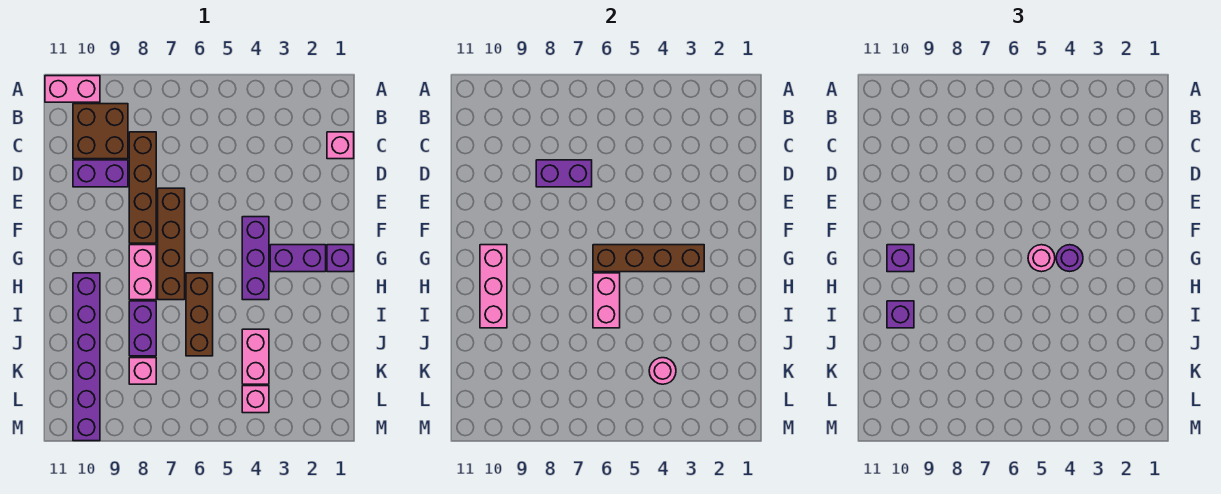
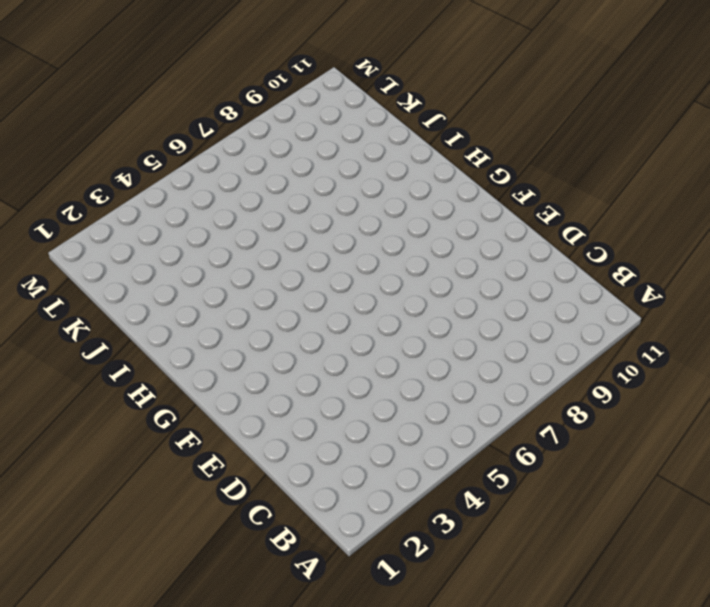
none -> pink 1x2 brick [45,76,100,102]
none -> brown 2x2 brick [73,104,128,159]
none -> pink 1x1 brick [327,132,354,159]

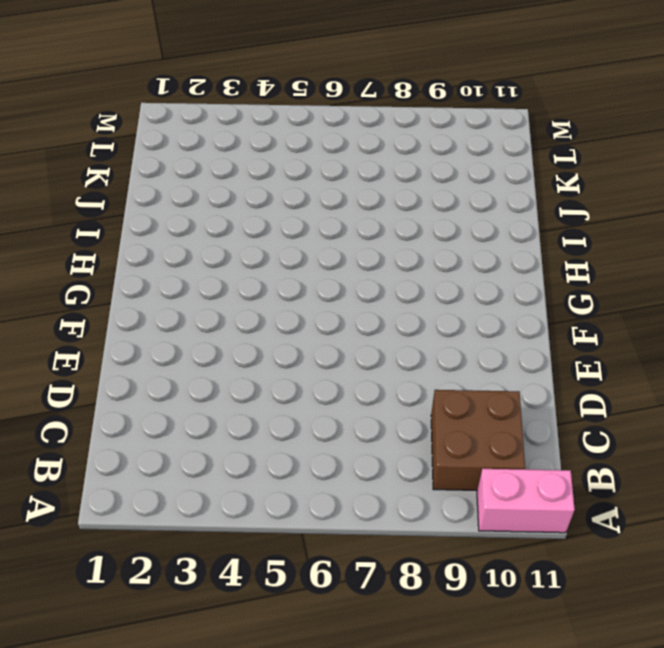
none -> pink 1x1 brick [327,132,354,159]
none -> brown 1x4 brick [129,132,156,243]
none -> purple 1x2 brick [73,160,128,187]

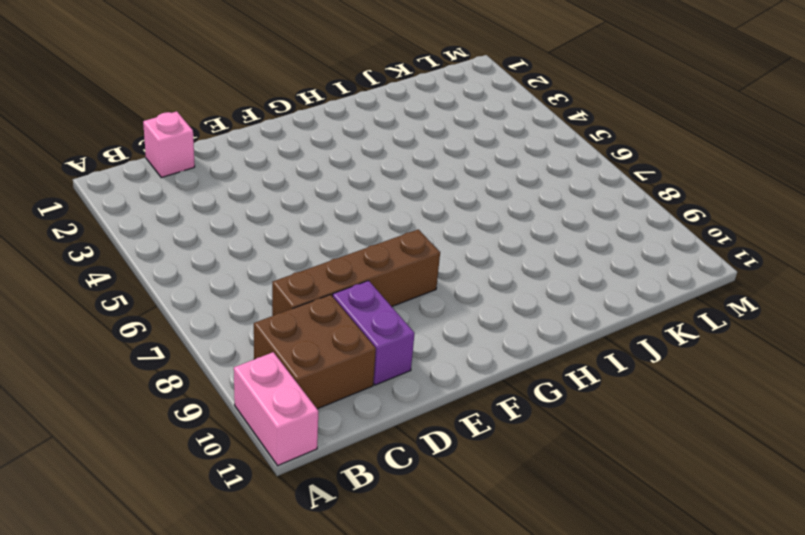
none -> brown 1x4 brick [158,188,185,300]
none -> purple 1x3 brick [242,217,269,300]
none -> purple 1x1 brick [327,245,354,272]

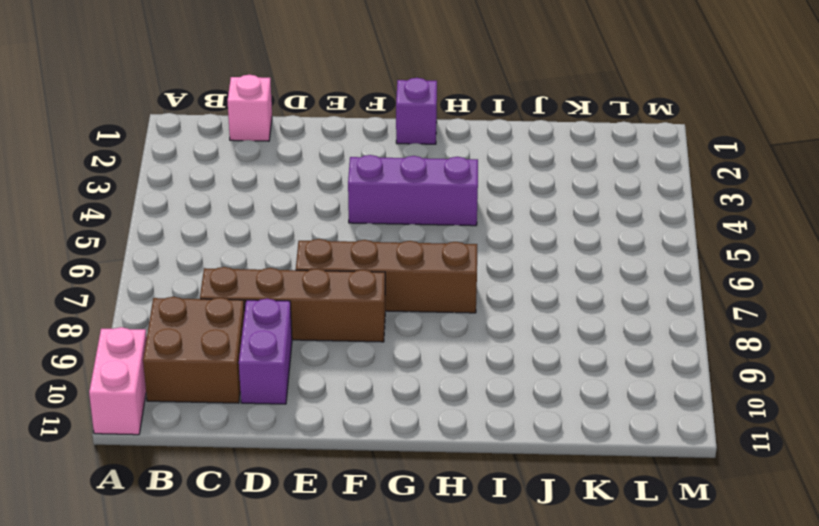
none -> purple 1x2 brick [270,245,326,272]
none -> pink 1x2 brick [129,245,156,300]
none -> brown 1x3 brick [186,273,213,356]

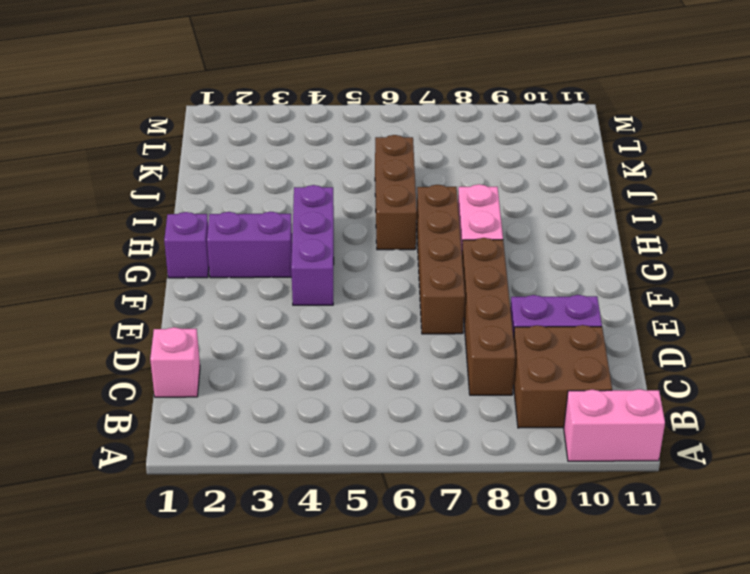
none -> purple 1x6 brick [73,273,100,441]
none -> purple 1x2 brick [129,301,156,356]
none -> pink 1x2 brick [242,329,269,384]

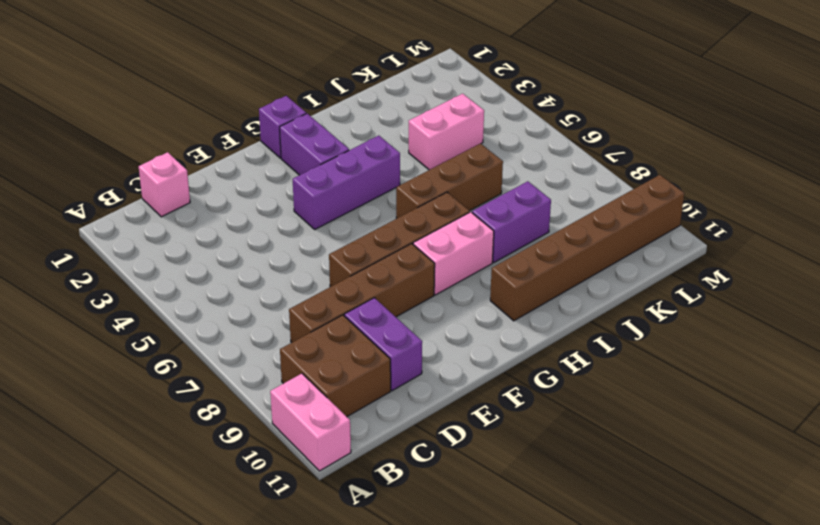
brown 1x6 brick [490,175,684,321] -> purple 1x6 brick [73,273,100,441]
none -> pink 1x1 brick [129,358,156,384]
none -> pink 1x1 brick [242,386,269,413]
none -> purple 1x2 brick [536,160,592,187]

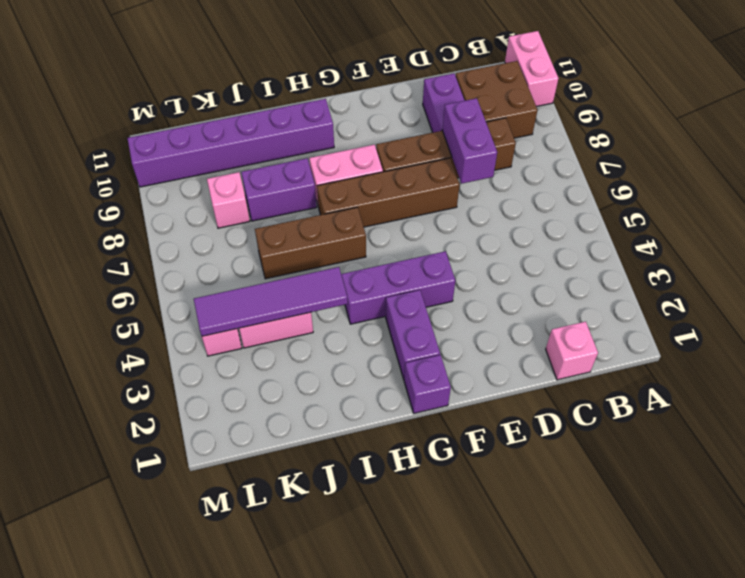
purple 1x4 tile [194,267,348,336] -> pink 1x1 round brick [649,358,676,384]
none -> brown 1x4 brick [593,245,704,272]
none -> pink 1x3 brick [480,245,507,328]
none -> pink 1x2 brick [593,273,620,328]

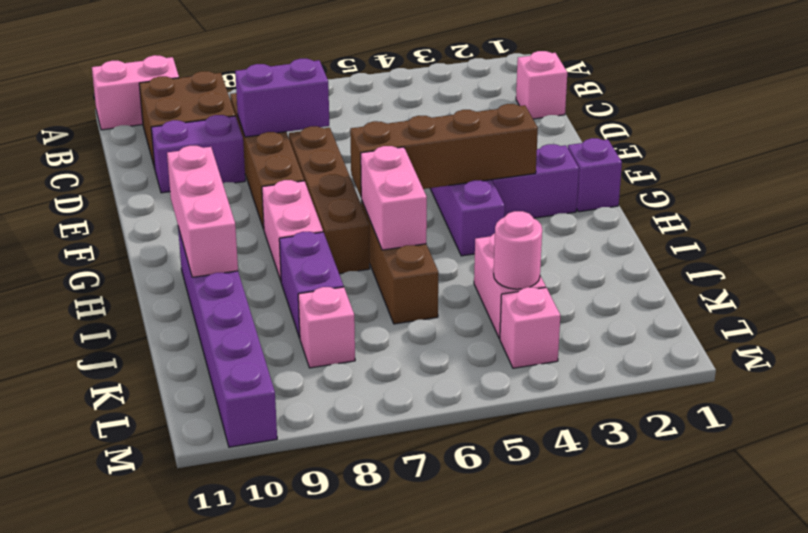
none -> purple 1x1 round brick [1056,245,1083,272]
none -> pink 1x1 round brick [1028,245,1055,272]
none -> purple 1x1 brick [887,245,914,272]

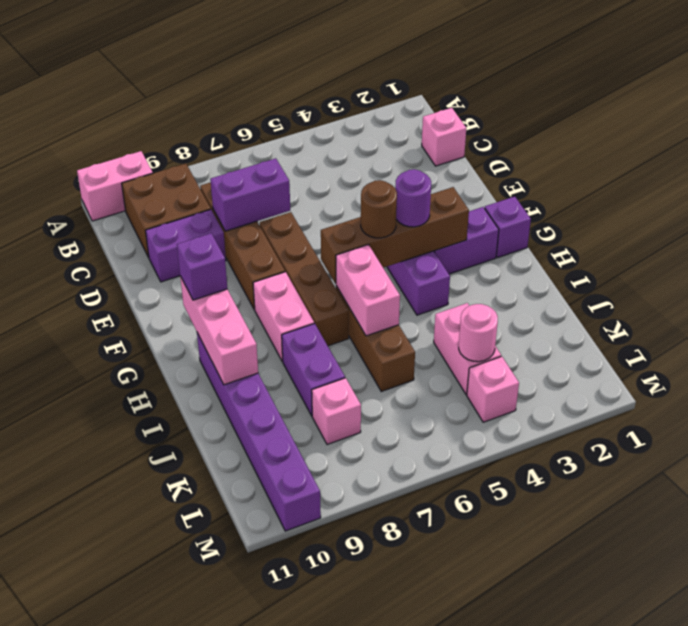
brown 1x1 round brick [361,180,397,238] -> pink 1x1 round brick [1028,245,1055,272]
none -> purple 1x1 brick [887,301,914,328]

